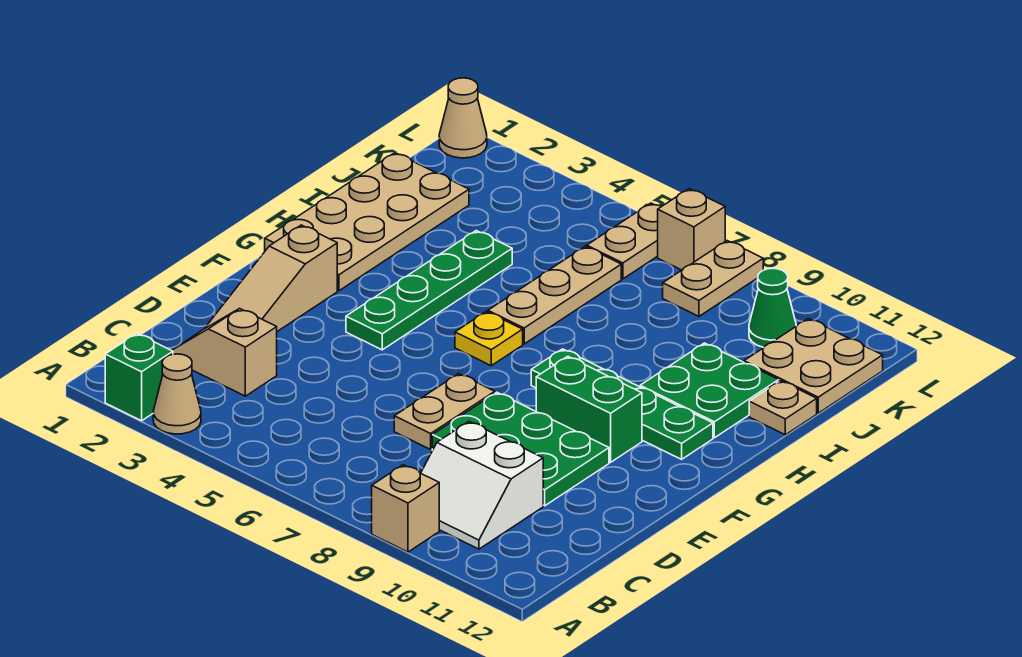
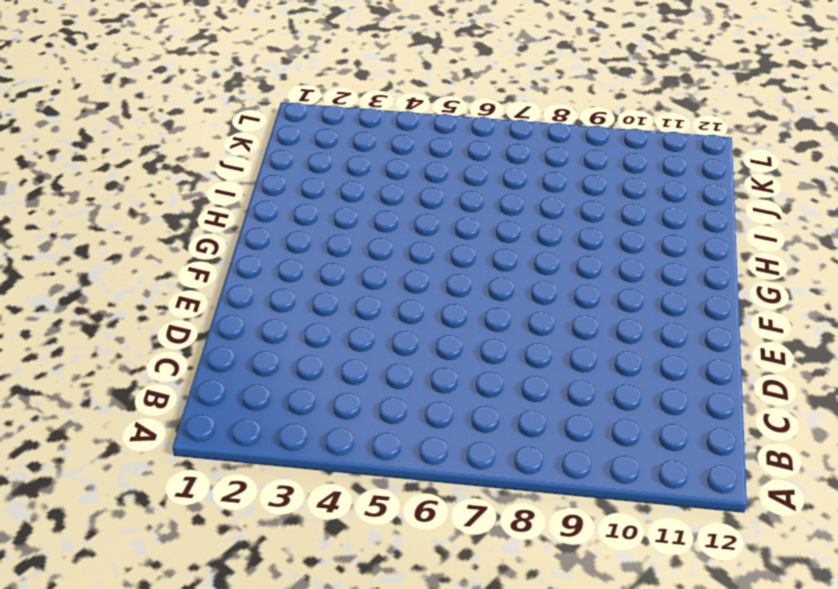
none -> green 1x1 brick [105,334,173,421]
none -> tan 1x1 cone [153,354,201,434]
none -> tan 1x1 brick [372,465,439,552]

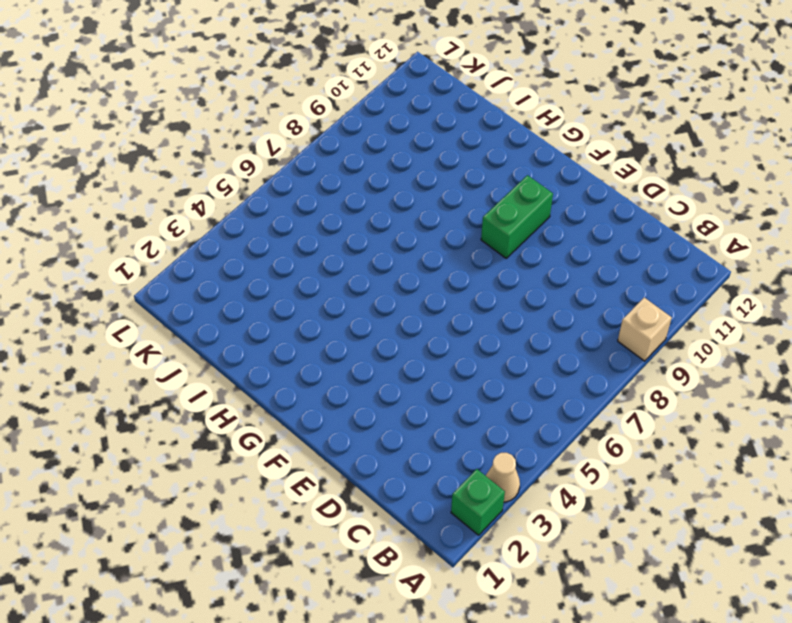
none -> white 2x2 slope [421,422,543,549]
none -> tan 1x2 slope [172,308,277,396]
none -> tan 1x3 slope [204,225,337,331]

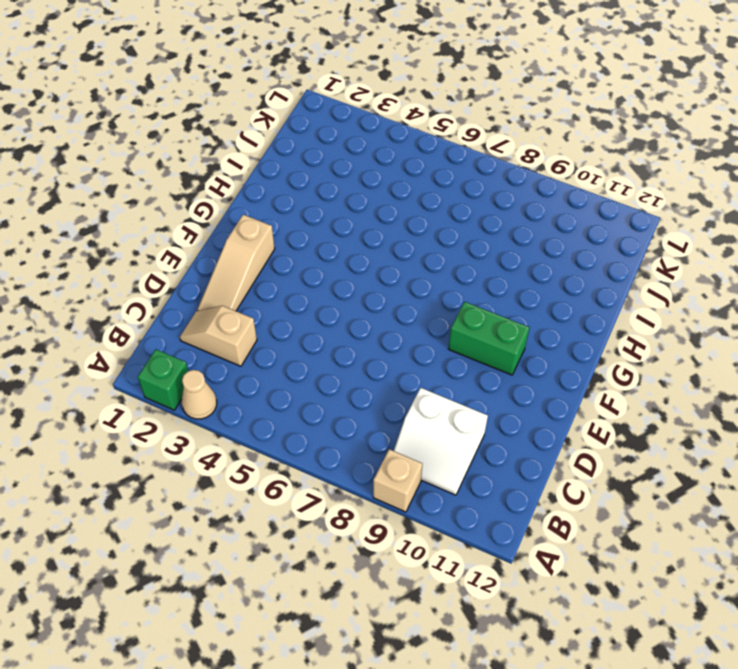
none -> tan 1x2 plate [394,374,495,449]
none -> green 2x3 plate [432,392,609,506]
none -> green 1x4 plate [346,231,512,350]

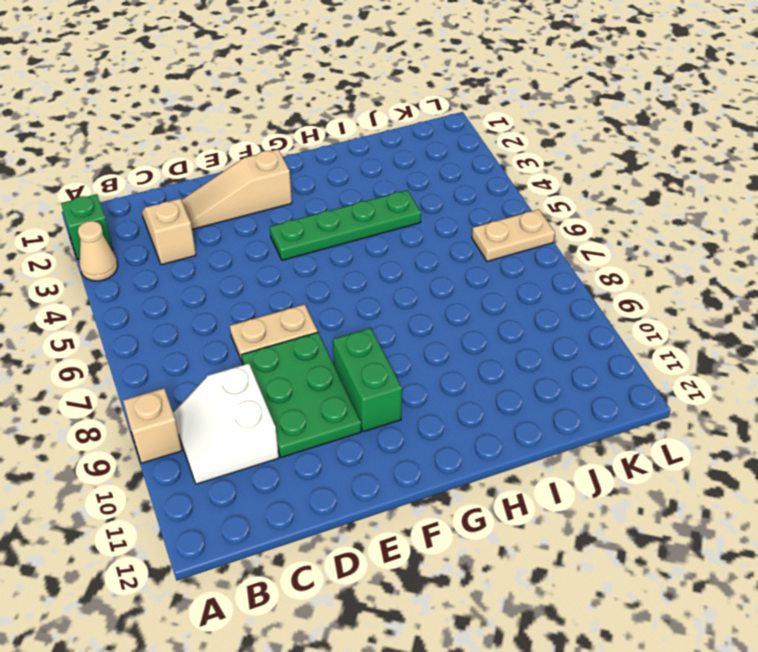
none -> tan 2x4 plate [265,153,469,291]
none -> yellow 1x1 plate [455,311,523,366]
none -> green 1x4 plate [531,349,713,459]

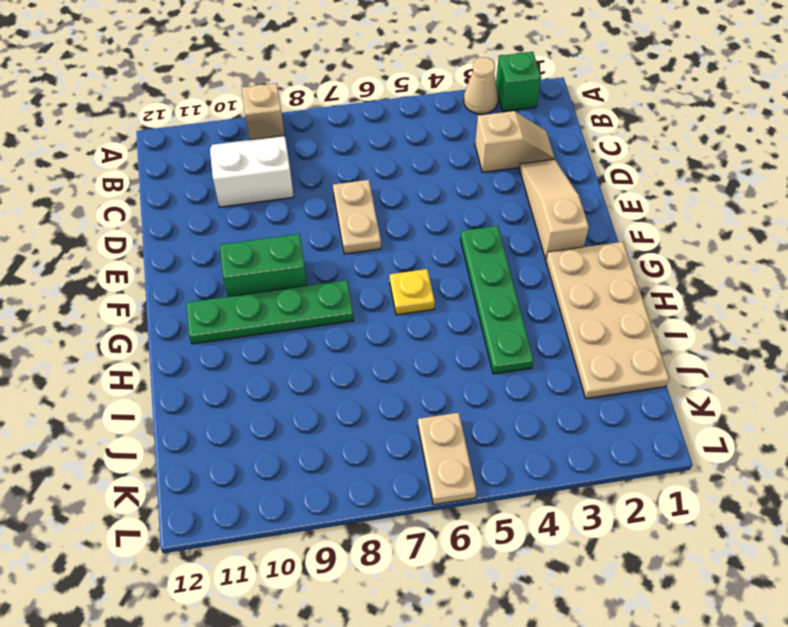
none -> green 2x3 plate [432,392,609,506]
none -> tan 1x3 plate [488,246,621,344]
none -> green 2x2 plate [640,343,779,438]

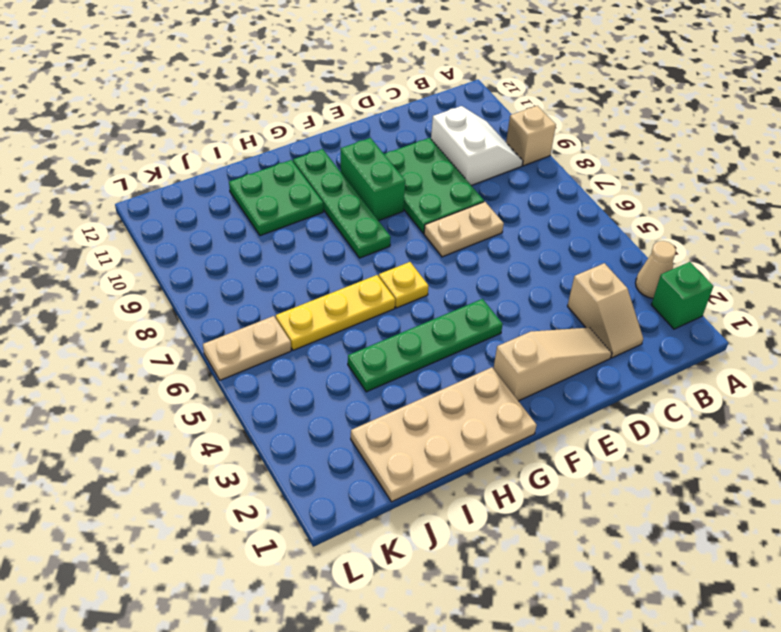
yellow 1x3 plate [276,275,395,350] -> tan 1x3 plate [488,246,621,344]
none -> tan 1x1 plate [749,381,817,435]
none -> tan 2x2 plate [744,318,883,413]
none -> tan 1x2 plate [663,241,763,316]

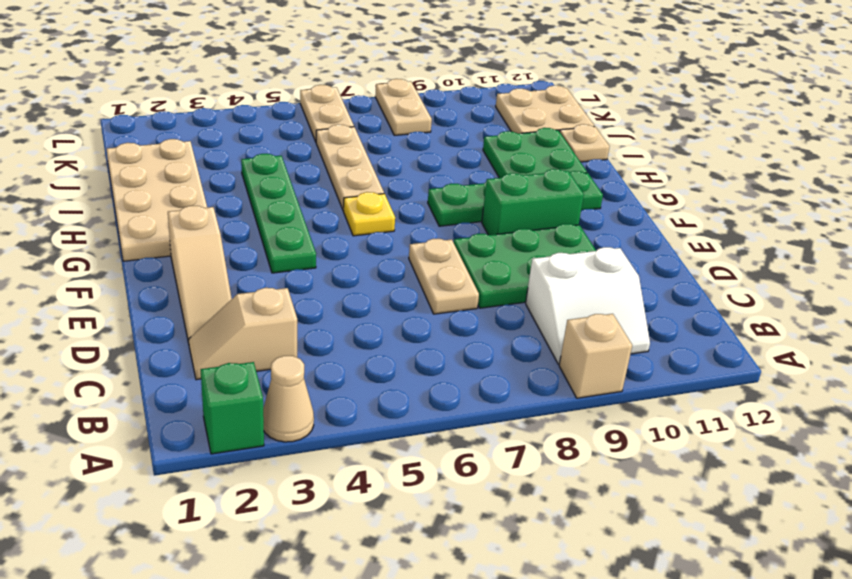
none -> green 1x1 cone [749,268,796,347]
none -> tan 1x1 cone [439,78,487,158]
none -> tan 1x1 brick [658,189,725,270]

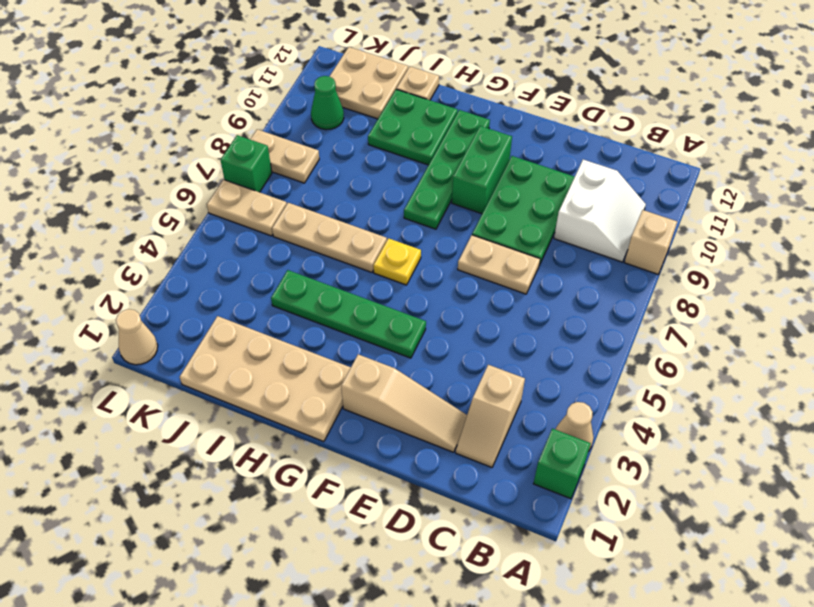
green 1x1 brick [221,135,272,192] -> tan 1x1 brick [658,189,725,270]

